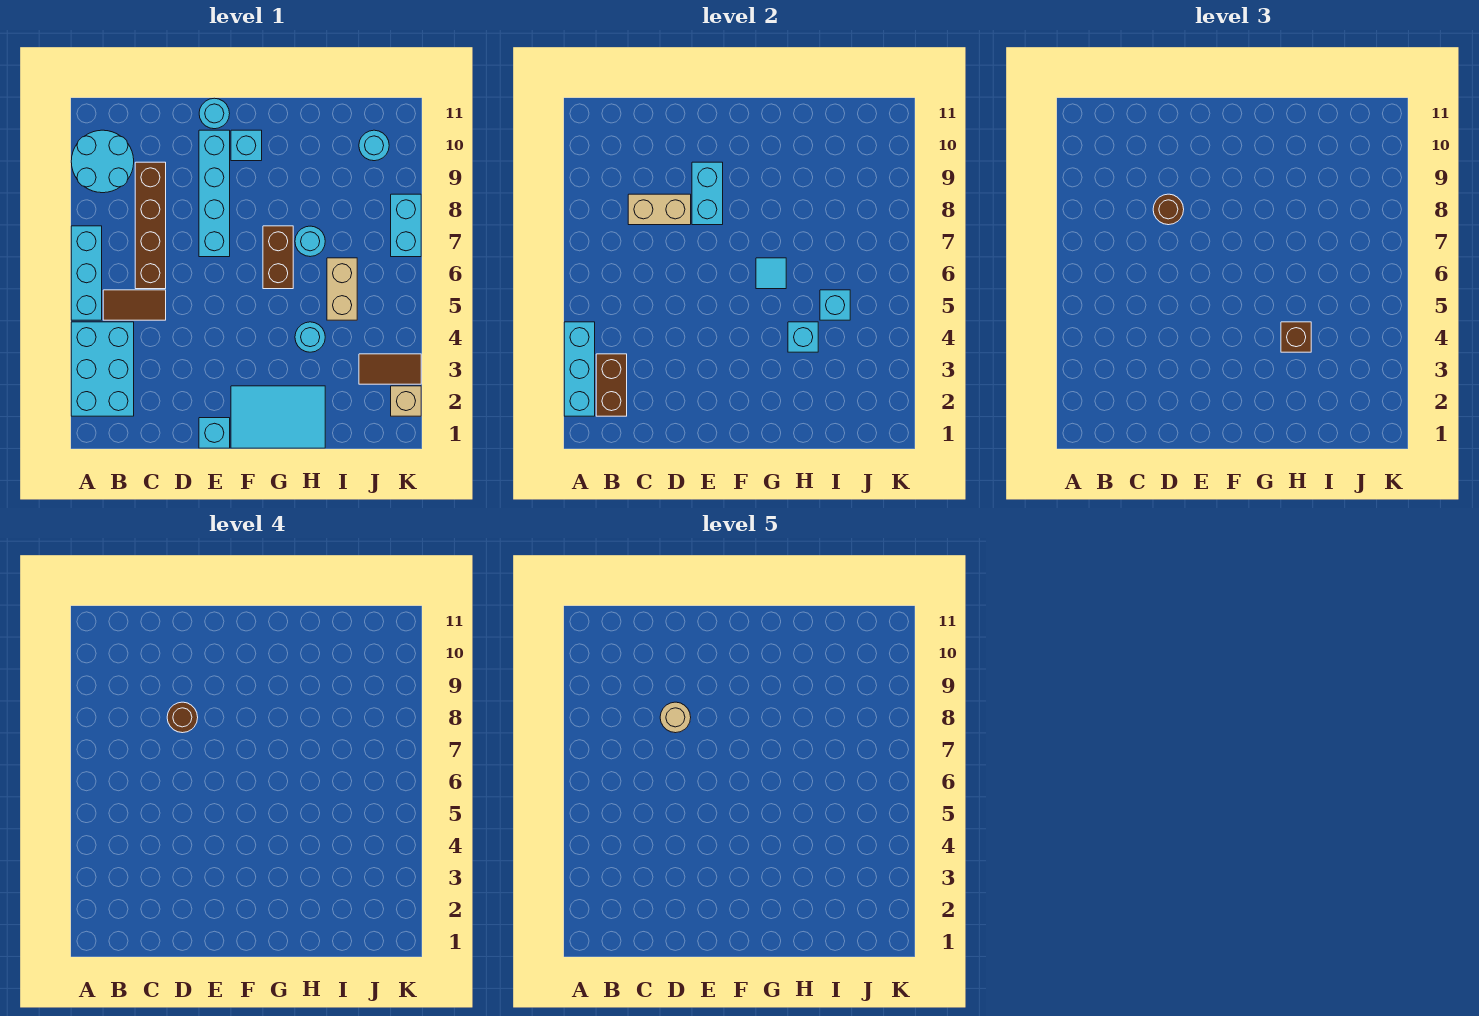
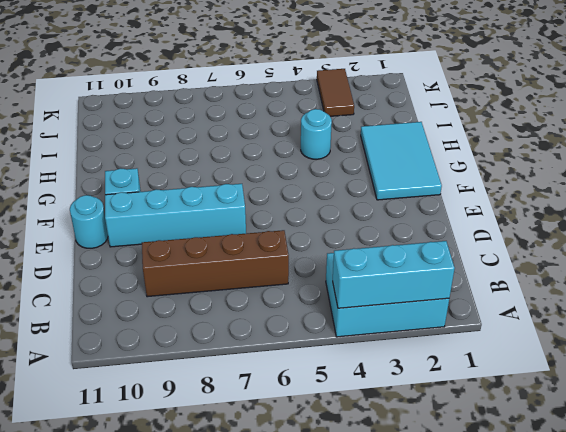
none -> cyan 1x3 brick [71,226,102,320]
none -> cyan 2x2 round brick [71,130,134,193]
none -> brown 1x2 tile [103,290,166,320]

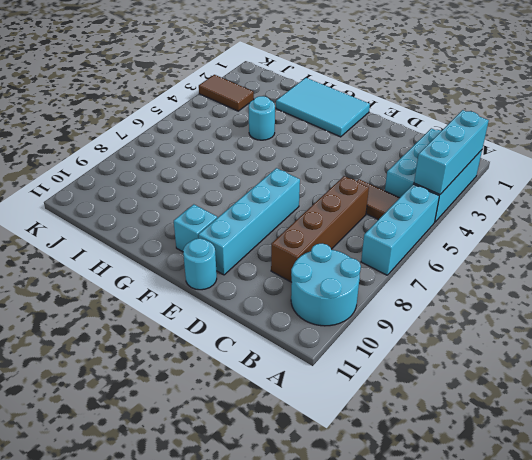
none -> cyan 1x1 brick [199,418,230,448]
none -> brown 1x2 brick [263,226,293,289]
none -> cyan 1x1 round brick [295,226,325,257]

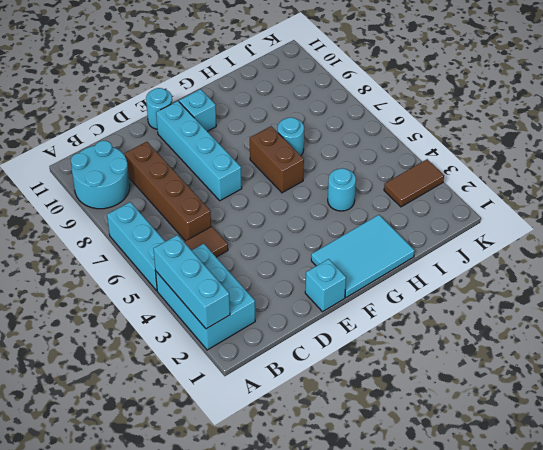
none -> tan 1x2 brick [327,258,357,320]
none -> cyan 1x1 round brick [359,130,389,161]
none -> tan 1x1 brick [391,386,421,416]

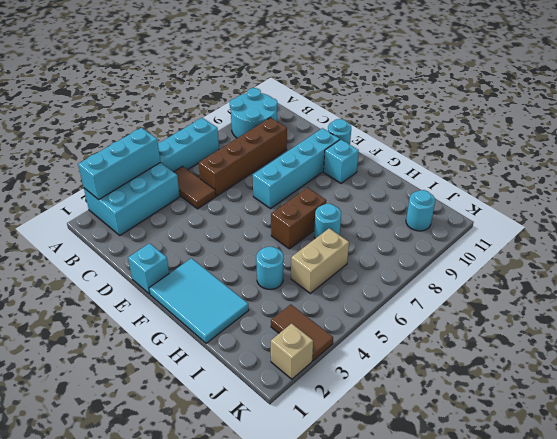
none -> cyan 1x2 brick [391,194,421,257]
none -> brown 1x2 brick [596,354,627,416]
none -> tan 1x2 brick [628,194,691,225]

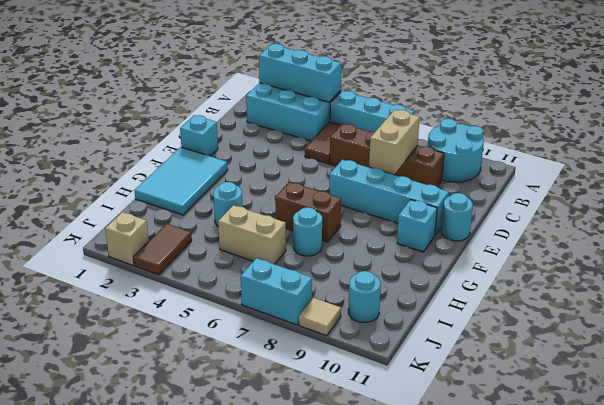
tan 1x1 tile [299,298,341,336] -> none
none -> brown 1x2 brick [596,354,627,416]
none -> cyan 1x2 brick [692,162,723,225]
none -> cyan 1x1 tile [756,258,786,289]

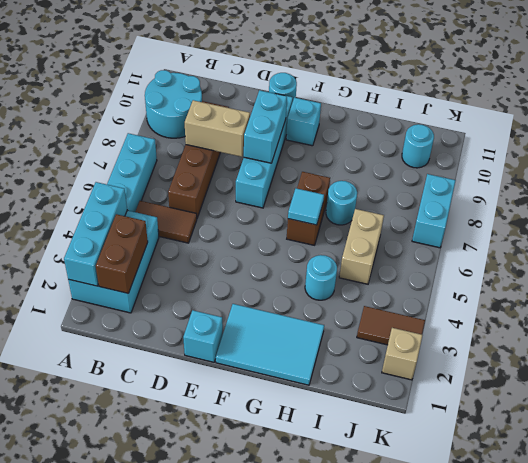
none -> cyan 1x1 brick [788,322,818,352]
none -> cyan 1x1 brick [820,290,850,320]
none -> brown 1x1 round brick [1153,194,1184,225]

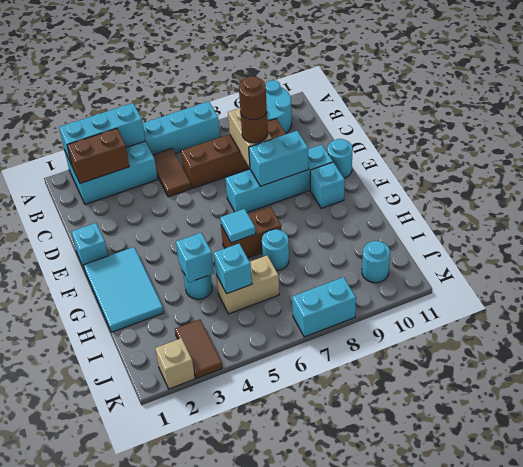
none -> brown 1x1 brick [1281,322,1311,352]
none -> tan 1x1 round brick [660,702,691,733]

